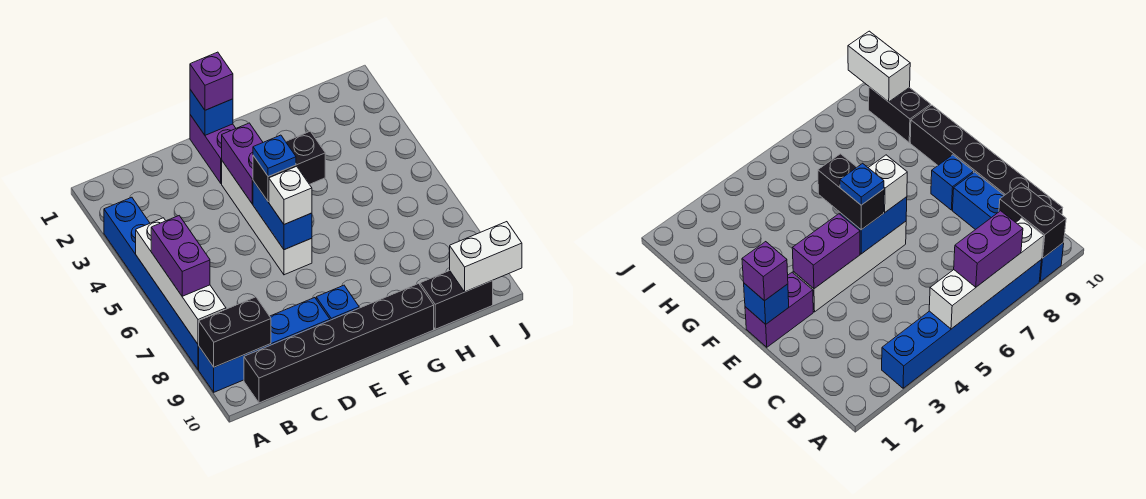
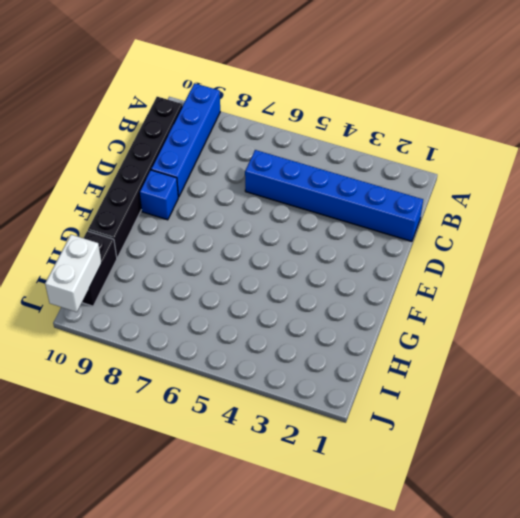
blue 1x6 brick [245,150,423,241] -> blue 1x6 brick moved to [104,197,199,370]
none -> purple 1x2 brick [190,115,236,183]
none -> white 1x4 brick [222,161,312,275]
none -> white 1x4 brick [136,218,226,344]

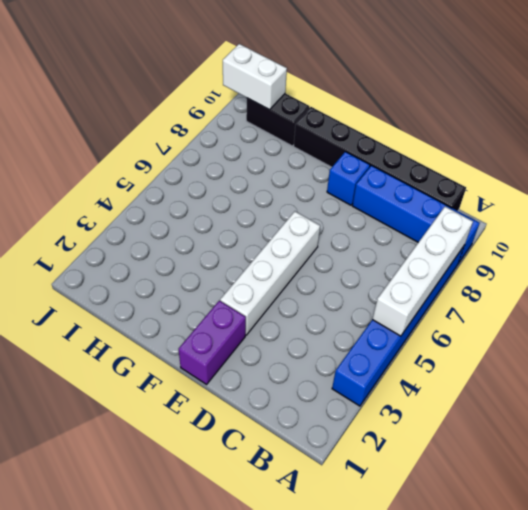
none -> black 1x2 brick [198,297,271,367]
none -> blue 1x1 brick [190,90,233,135]
none -> purple 1x2 brick [222,123,263,204]

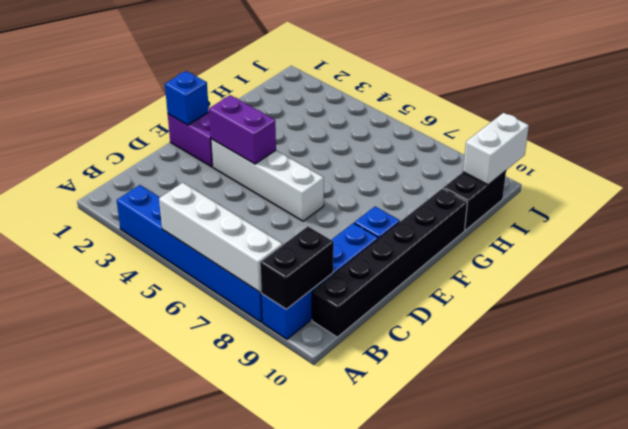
none -> blue 1x2 brick [253,181,312,250]
none -> purple 1x2 brick [151,216,210,296]
none -> purple 1x1 brick [190,52,233,110]

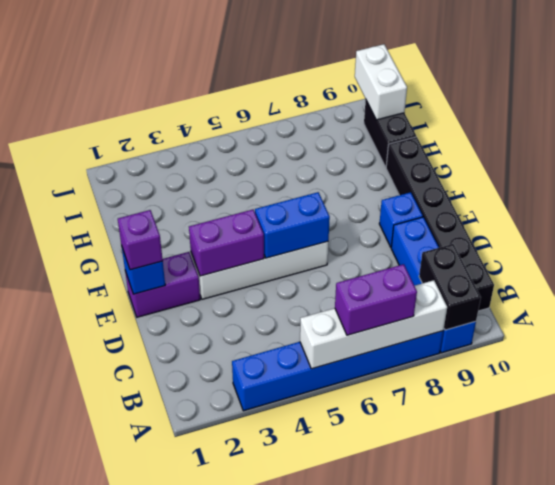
none -> black 1x2 brick [253,131,325,202]
none -> white 1x1 brick [269,166,312,224]
none -> blue 1x1 plate [253,135,296,177]

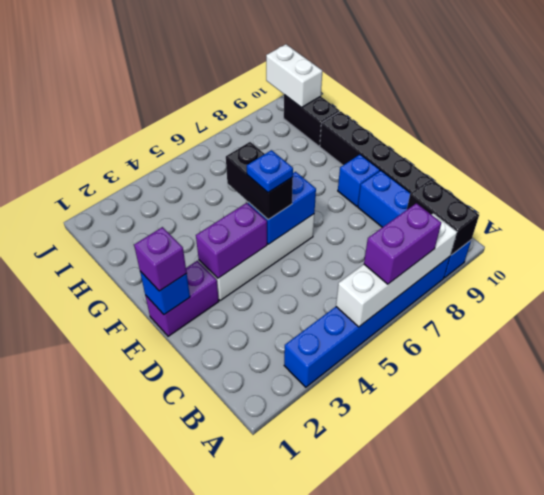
none -> white 1x1 brick [269,166,312,224]

